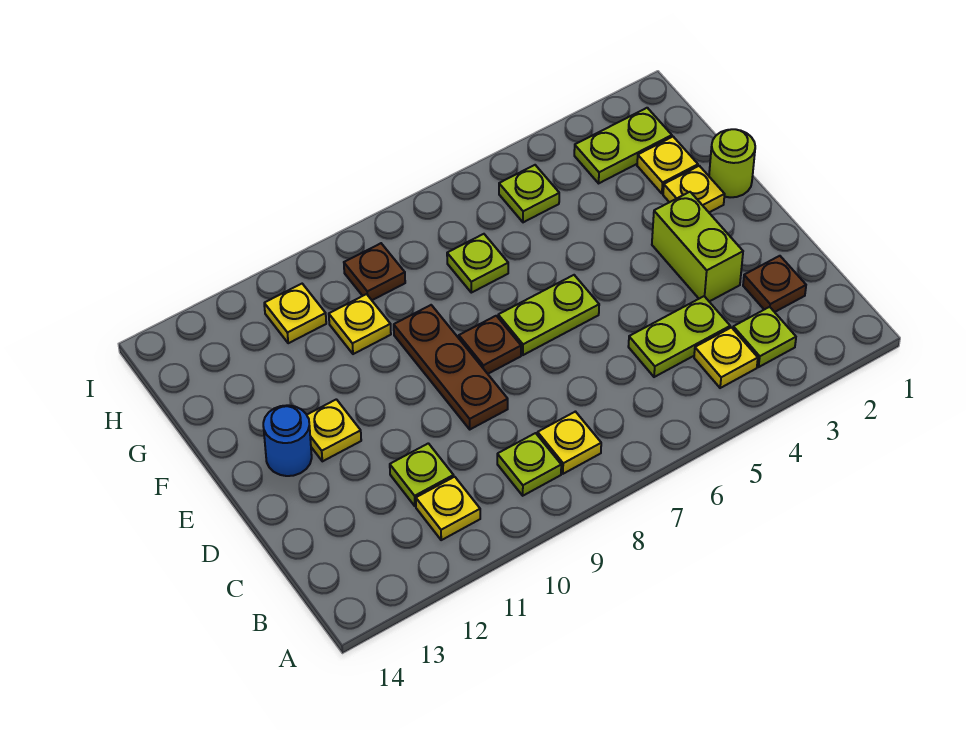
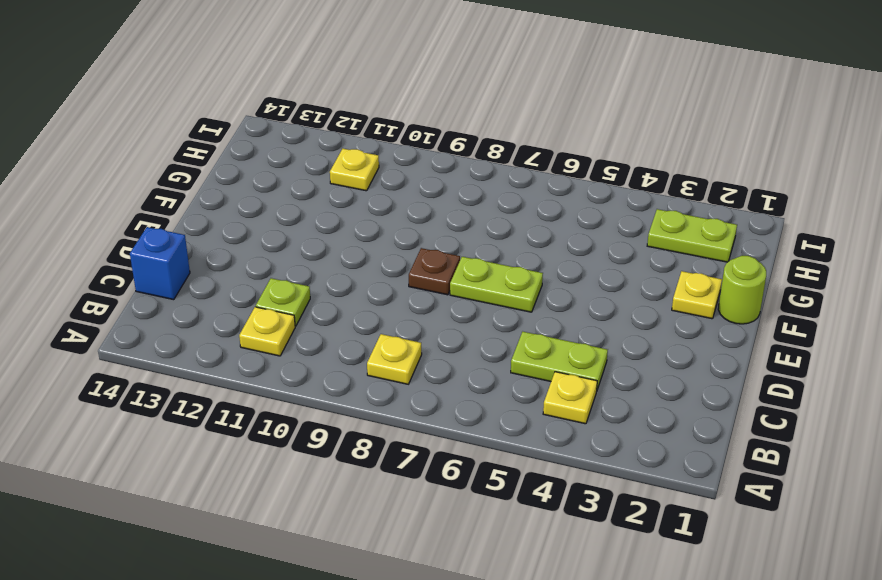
blue 1x1 brick [130,227,190,300] -> none
none -> lime 1x1 plate [733,307,796,367]
none -> lime 1x1 plate [497,433,561,496]
none -> brown 1x1 plate [743,256,806,312]

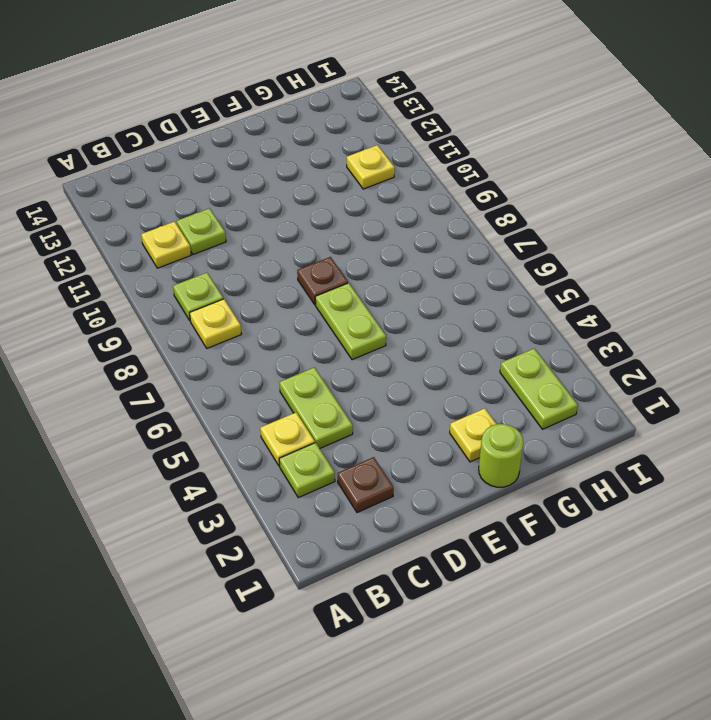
none -> lime 1x2 brick [652,192,743,302]
none -> brown 1x3 plate [394,305,508,429]
none -> yellow 1x1 plate [307,399,361,461]

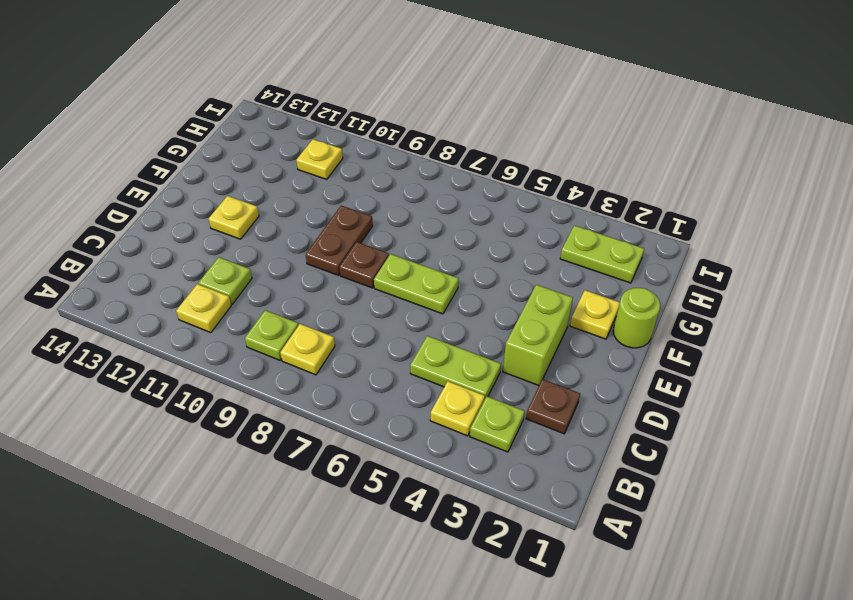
brown 1x2 plate [306,206,373,275] -> brown 1x3 plate [394,305,508,429]
none -> blue 1x1 round brick [263,405,312,476]
none -> yellow 1x1 plate [637,137,698,194]
none -> lime 1x1 plate [447,234,508,293]

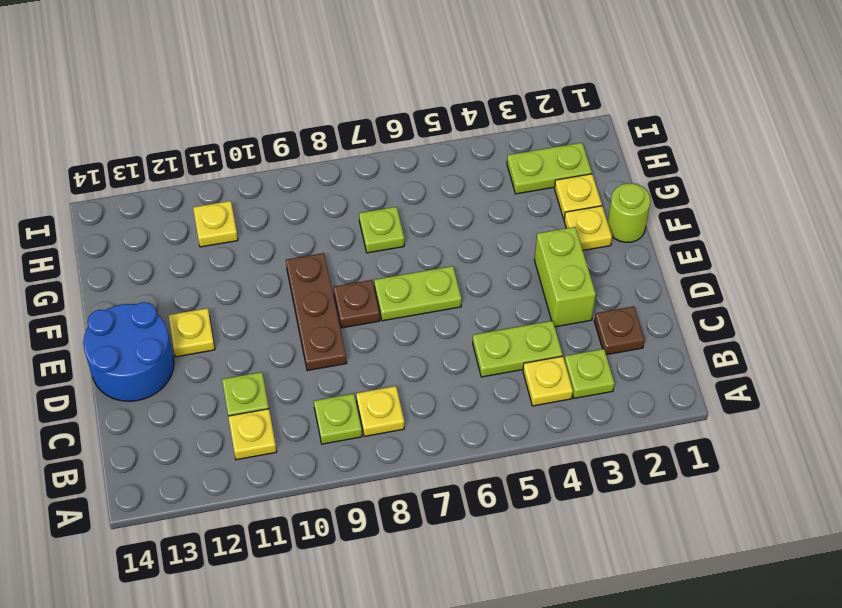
blue 2x2 round brick [83,302,174,401] -> blue 1x1 round brick [263,405,312,476]
none -> yellow 1x1 plate [329,294,391,354]
none -> lime 1x1 plate [499,165,559,222]
none -> brown 1x1 plate [344,243,405,300]

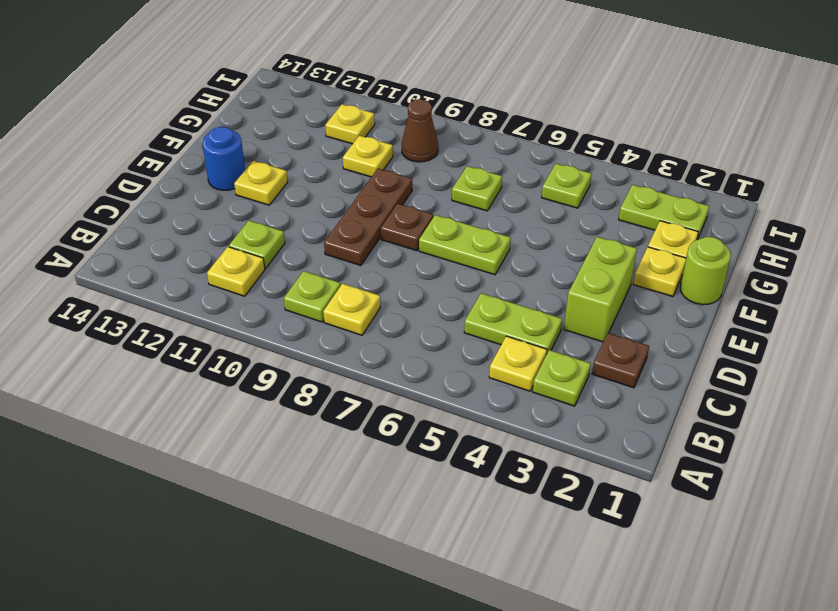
brown 1x1 cone [402,99,438,162] -> brown 1x1 plate [344,243,405,300]

